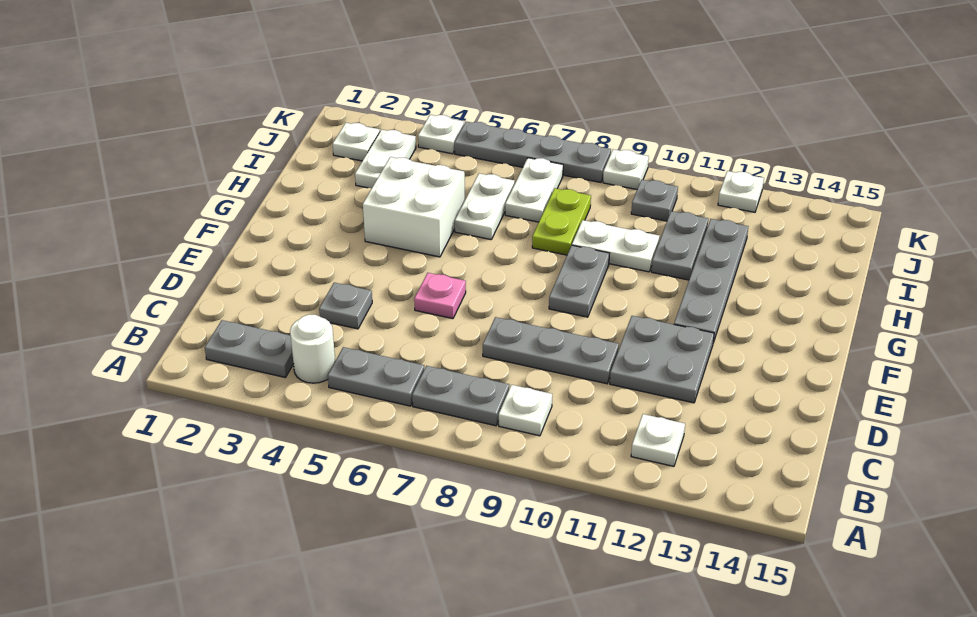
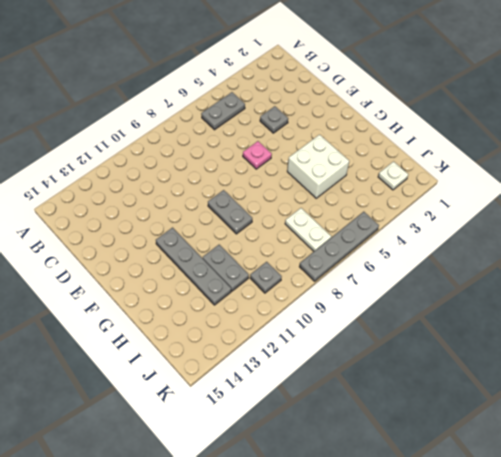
none -> grey 1x2 plate [205,320,294,378]
none -> white 1x1 round brick [290,315,335,383]
none -> grey 1x2 plate [412,366,509,426]

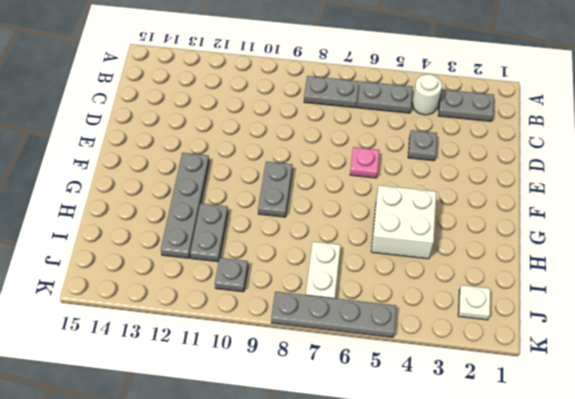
none -> white 1x1 plate [499,385,552,436]
none -> white 1x1 plate [631,414,685,466]
none -> grey 1x3 plate [483,317,619,384]

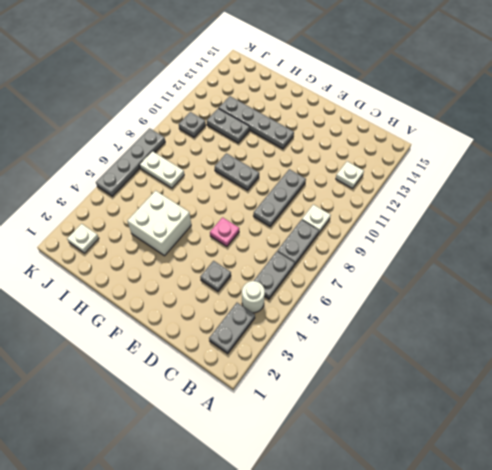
none -> grey 2x2 plate [610,316,714,403]
none -> white 1x2 plate [455,174,515,240]
none -> lime 1x2 plate [532,188,591,255]

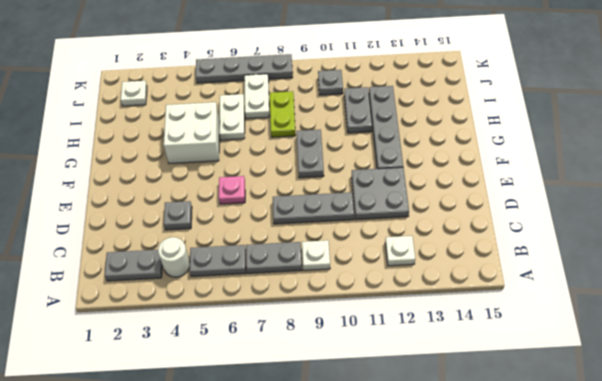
none -> white 1x2 plate [572,220,659,272]
none -> white 1x2 plate [355,130,416,189]
none -> white 1x1 plate [418,115,464,154]

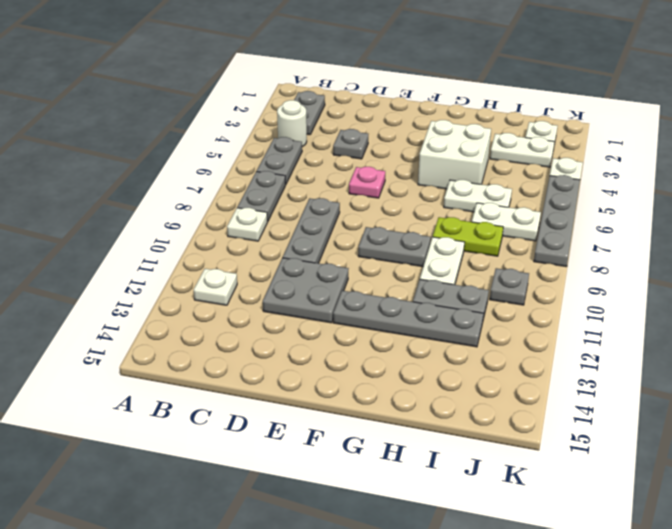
none -> white 1x1 plate [603,149,649,189]
none -> white 1x1 plate [718,171,764,212]

